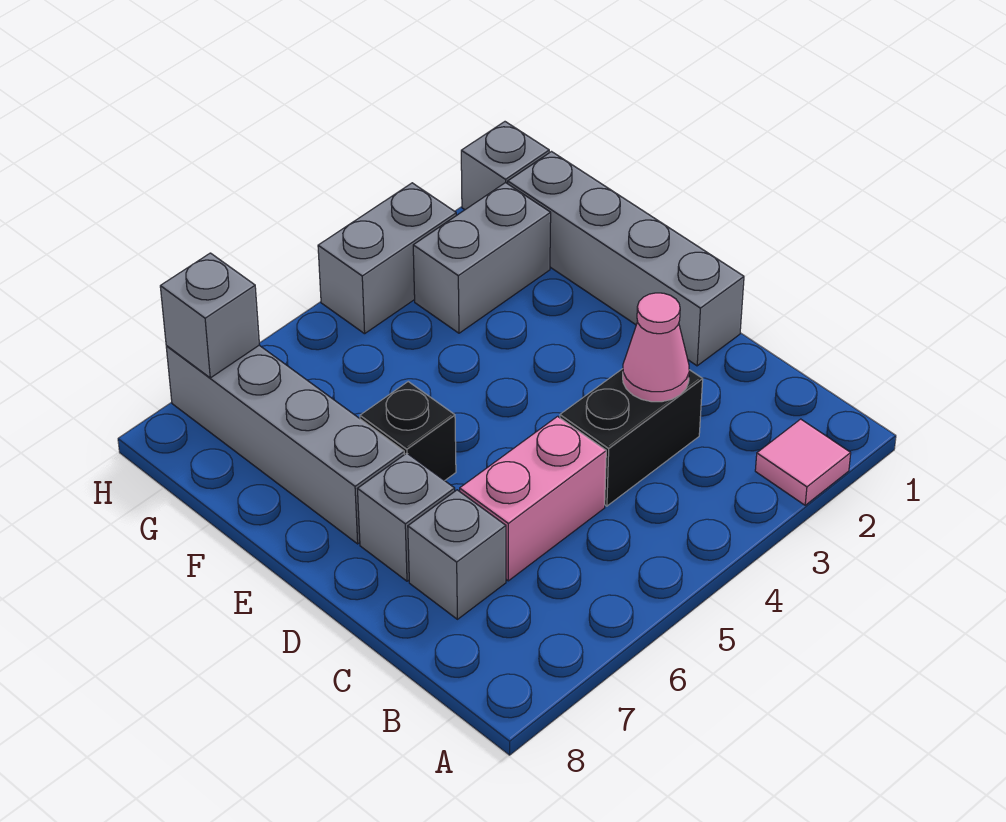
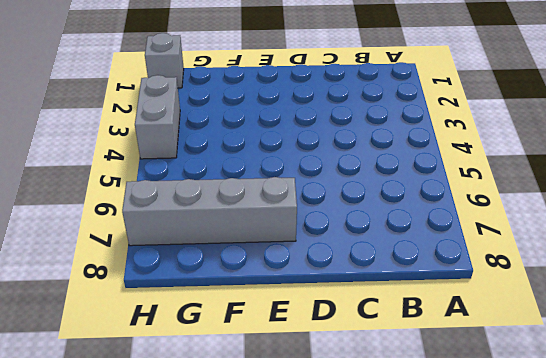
none -> pink 1x1 tile [755,419,851,505]
none -> black 1x2 brick [560,369,703,506]
none -> pink 1x2 brick [460,416,606,581]

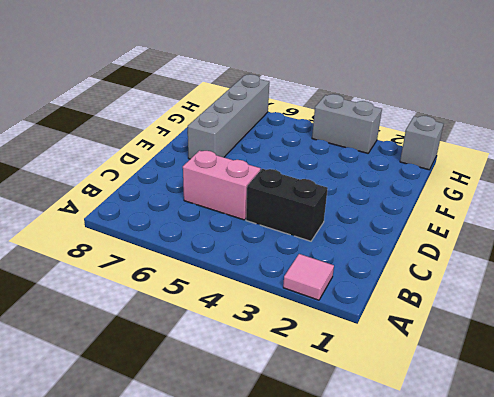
none -> grey 1x1 brick [408,490,506,619]
none -> grey 1x4 brick [508,152,744,366]
none -> grey 1x1 brick [358,453,455,581]

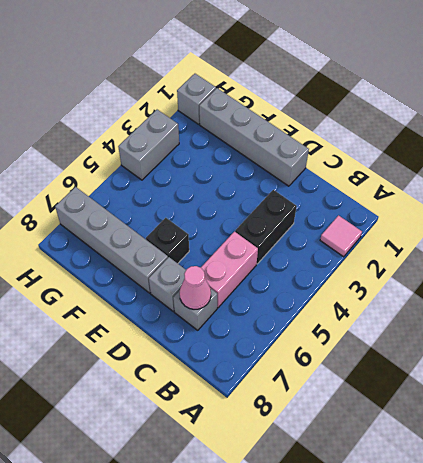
pink 1x1 cone [180,266,211,309] -> pink 1x1 cone moved to [623,293,689,402]
none -> grey 1x2 brick [413,183,551,333]
none -> grey 1x1 brick [160,253,259,378]

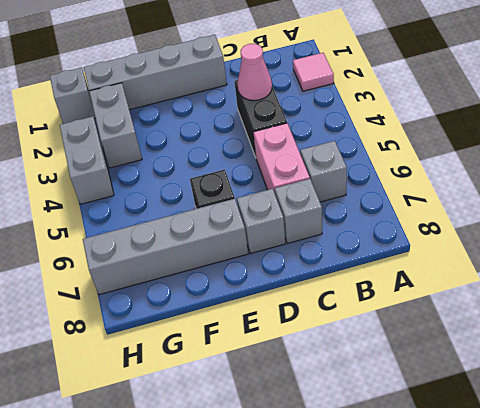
grey 1x1 brick [300,141,347,202] -> grey 1x1 brick moved to [160,253,259,378]

